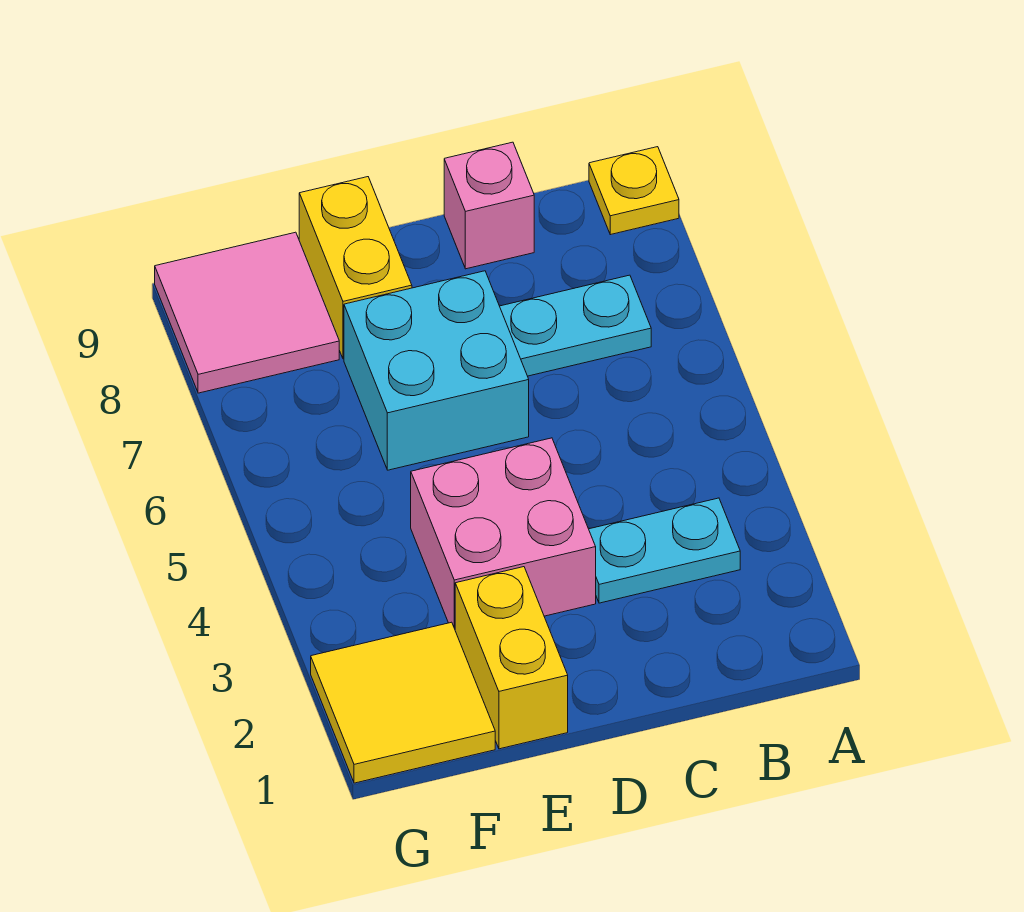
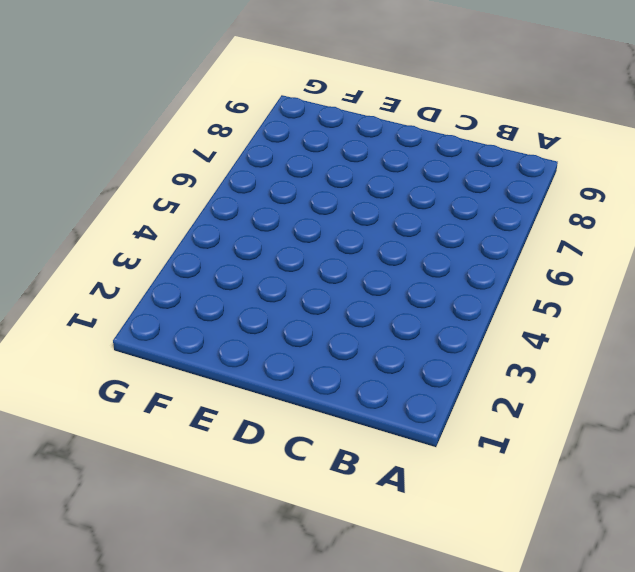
none -> yellow 1x1 plate [589,147,679,235]
none -> cyan 1x2 plate [589,498,740,603]

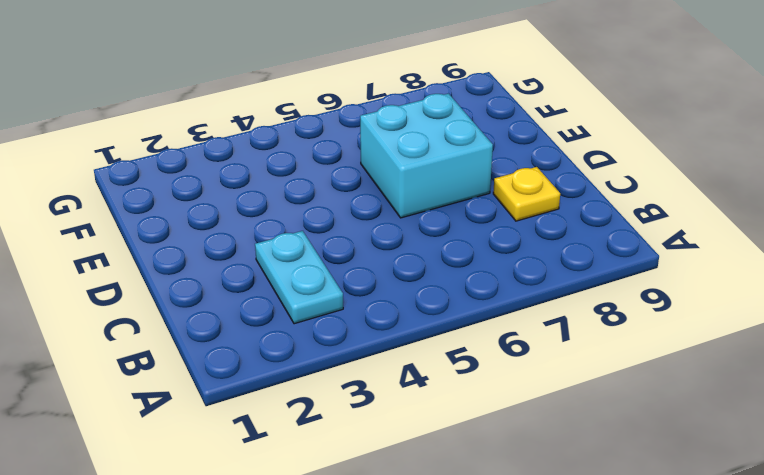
yellow 1x1 plate [493,167,560,221] -> yellow 1x1 plate moved to [589,147,679,235]
none -> cyan 1x2 plate [500,275,651,376]
none -> pink 1x1 brick [444,142,534,269]

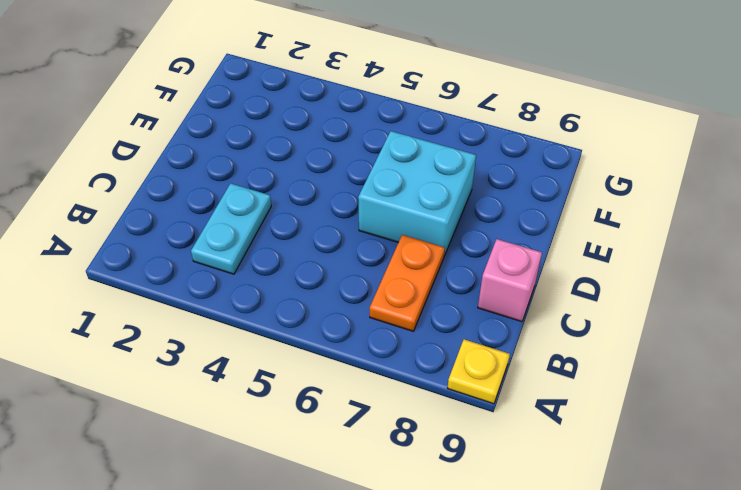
orange 1x2 plate [370,235,445,331] -> cyan 1x2 plate [500,275,651,376]
none -> pink 2x2 brick [411,438,596,629]
none -> yellow 1x2 brick [455,567,568,749]

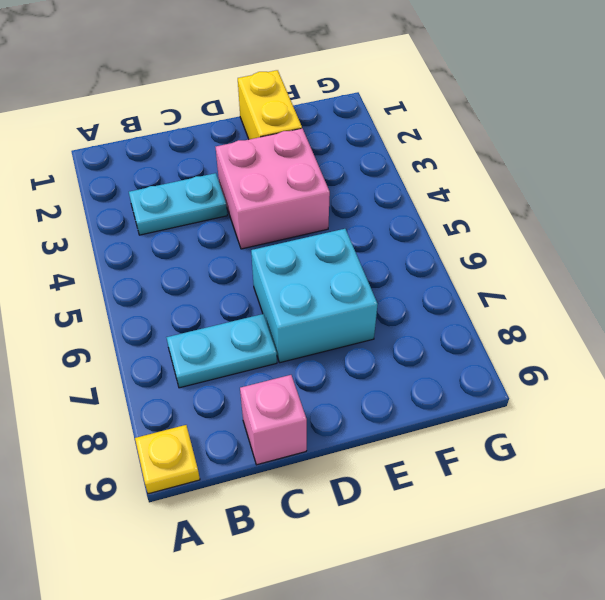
none -> yellow 1x2 brick [299,177,412,359]
none -> yellow 2x2 tile [311,622,495,783]

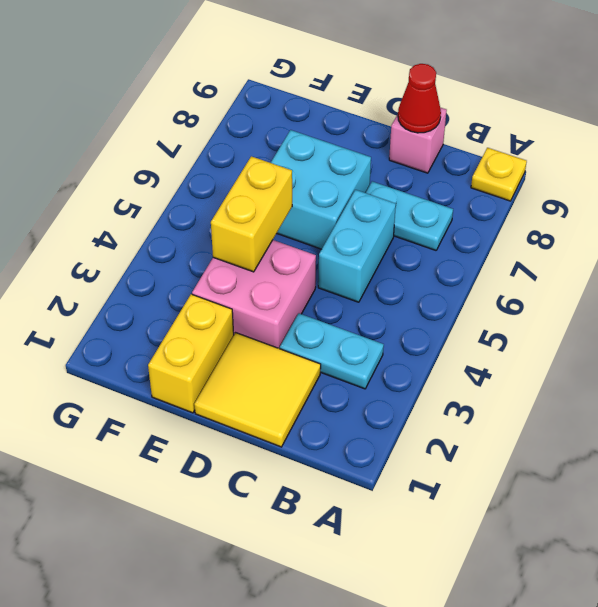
yellow 2x2 tile [194,333,321,447] -> yellow 2x2 tile moved to [311,622,495,783]
cyan 1x2 brick [318,190,396,302] -> none
red 1x1 cone [398,64,441,133] -> none
yellow 1x2 brick [211,156,292,272] -> yellow 1x2 brick moved to [299,177,412,359]
none -> pink 2x2 tile [155,232,339,393]

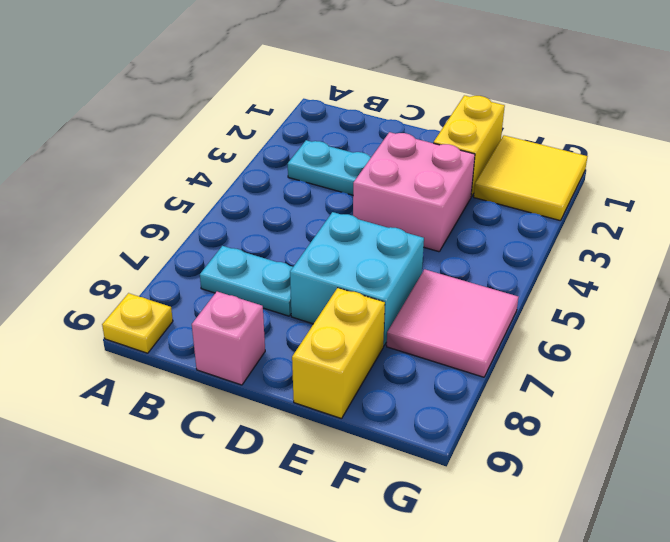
pink 2x2 tile [387,269,518,377] -> pink 2x2 tile moved to [155,232,339,393]

